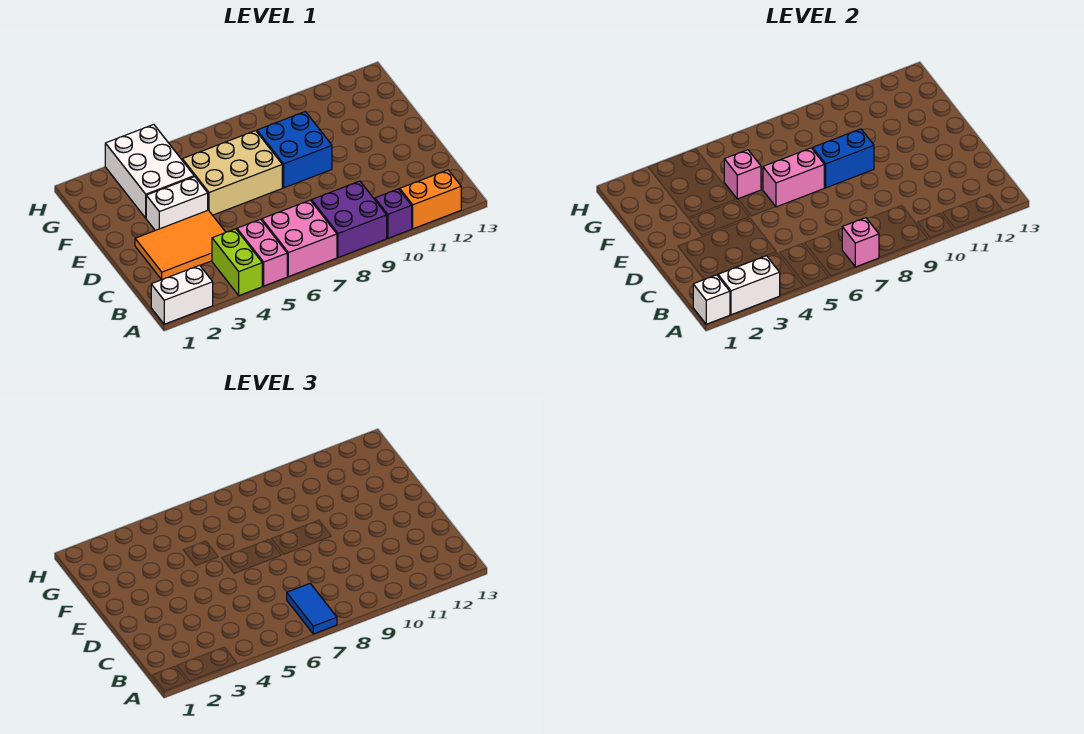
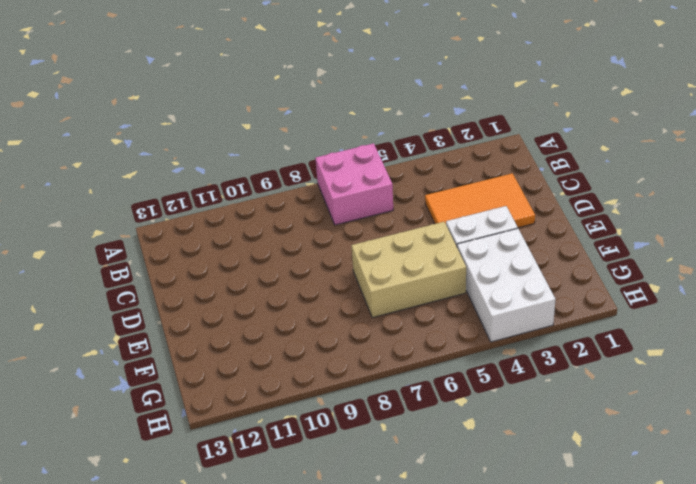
none -> white 1x2 brick [151,265,213,324]
none -> lime 1x2 brick [212,229,262,296]
none -> pink 1x2 brick [237,219,287,286]

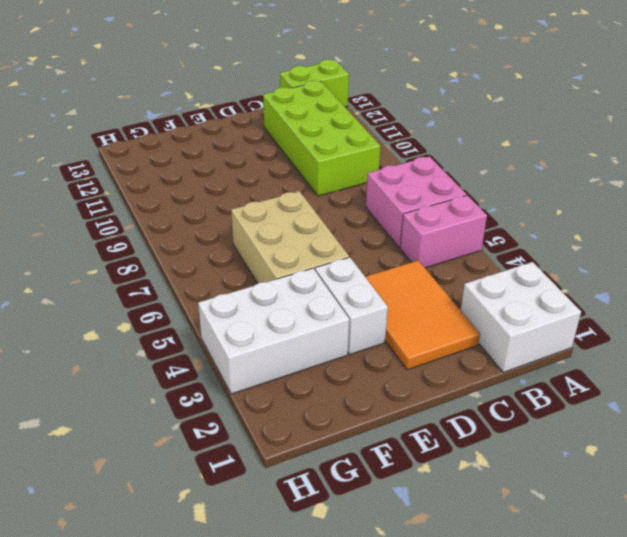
white 2x2 brick [461,262,581,372] -> white 1x2 brick [151,265,213,324]
lime 1x2 brick [280,60,349,107] -> lime 1x2 brick moved to [212,229,262,296]
lime 2x4 brick [263,81,380,196] -> purple 2x2 brick [312,181,387,257]
none -> purple 1x1 brick [375,189,412,238]
none -> orange 1x2 brick [400,170,461,229]
none -> blue 2x2 brick [257,112,332,188]

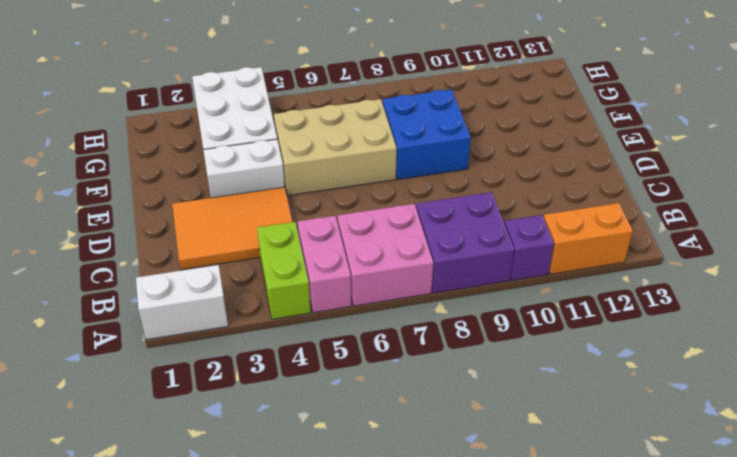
none -> white 1x1 brick [693,275,730,324]
none -> white 1x2 brick [718,256,780,315]
none -> pink 1x1 brick [842,218,879,267]

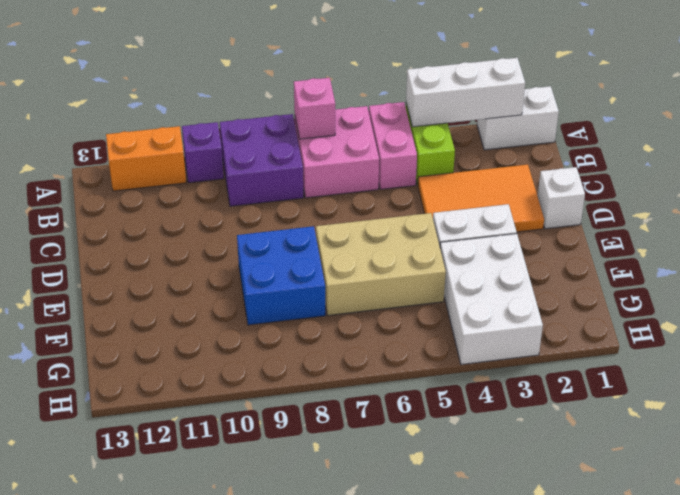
white 1x3 brick [406,58,525,127] -> white 1x2 brick [718,256,780,315]
white 1x1 brick [538,167,585,229] -> white 1x1 brick moved to [693,275,730,324]
none -> pink 1x2 brick [763,148,824,207]
none -> blue 1x2 brick [813,129,874,188]
none -> pink 1x1 brick [724,150,761,199]

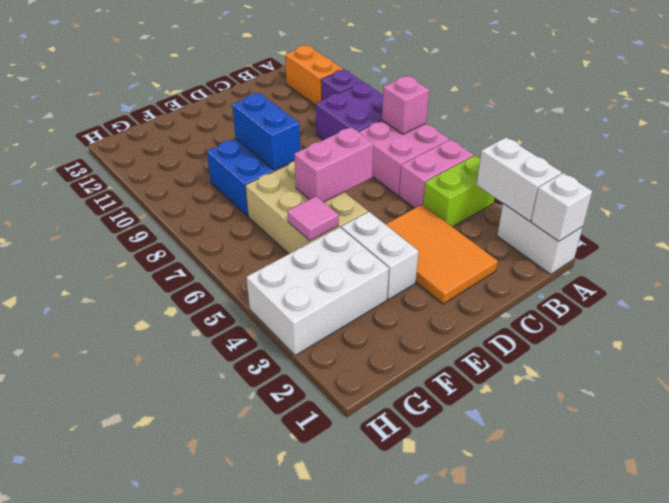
pink 1x2 brick [294,127,374,202] -> pink 1x2 brick turned to [763,148,824,207]
pink 1x1 tile [287,196,339,241] -> pink 1x1 brick [724,150,761,199]
none -> blue 1x2 tile [287,584,337,634]

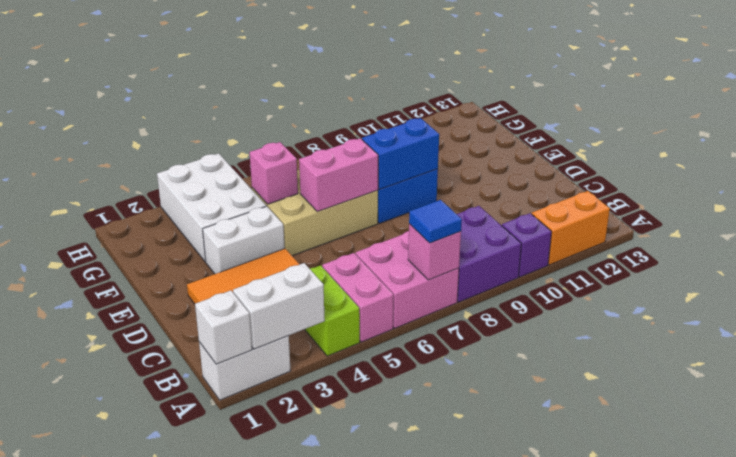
blue 1x1 tile [409,200,462,243] -> blue 1x2 tile [287,584,337,634]

